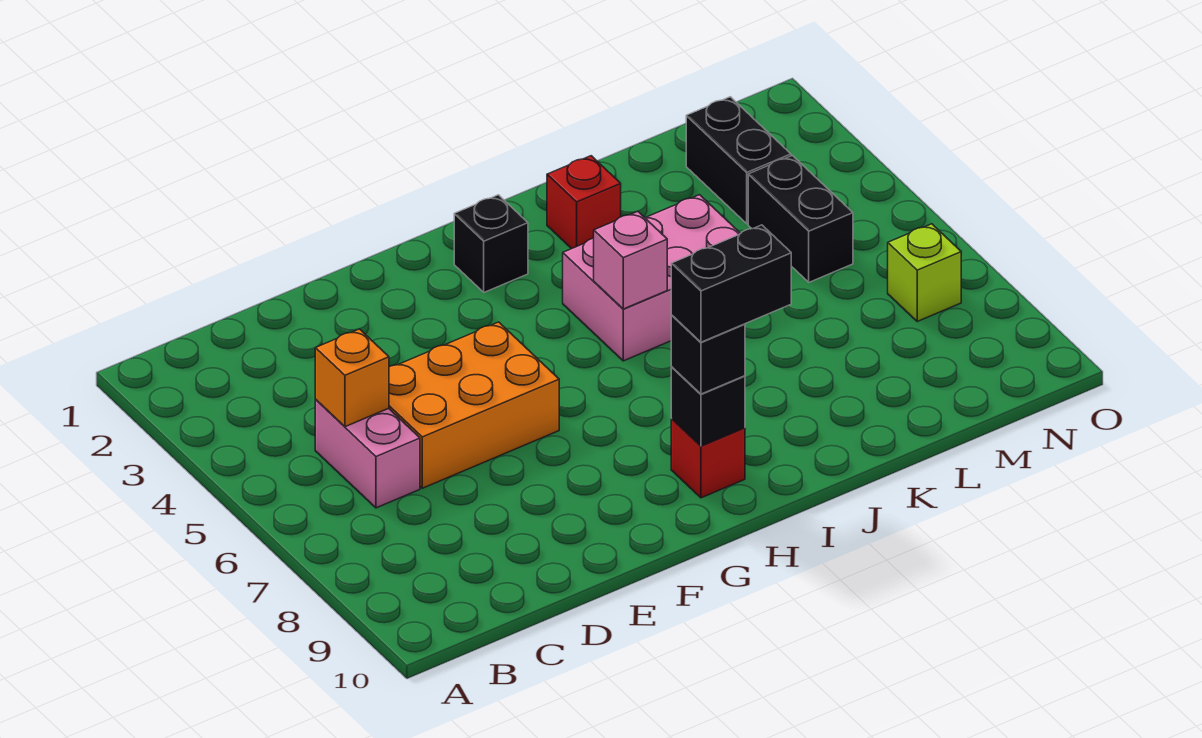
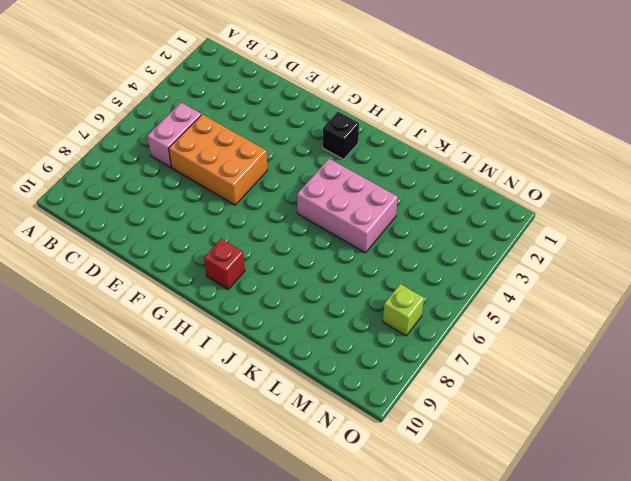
none -> red 1x1 brick [547,156,621,249]
none -> black 1x2 brick [686,97,791,224]
none -> black 1x2 brick [748,155,853,282]

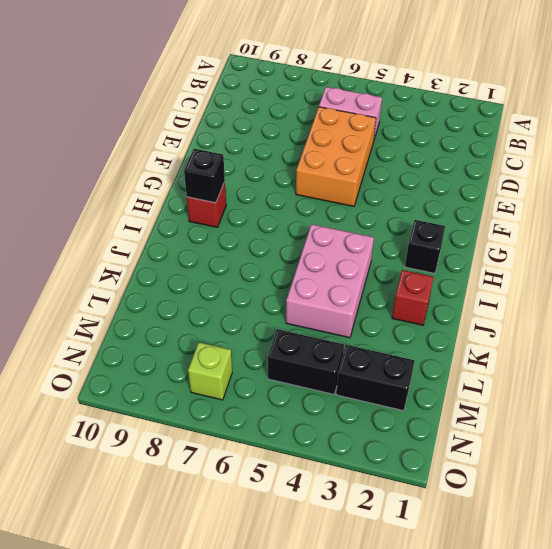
none -> orange 1x1 brick [315,329,389,427]
none -> pink 1x1 brick [594,211,667,309]
none -> black 1x1 brick [671,315,745,394]

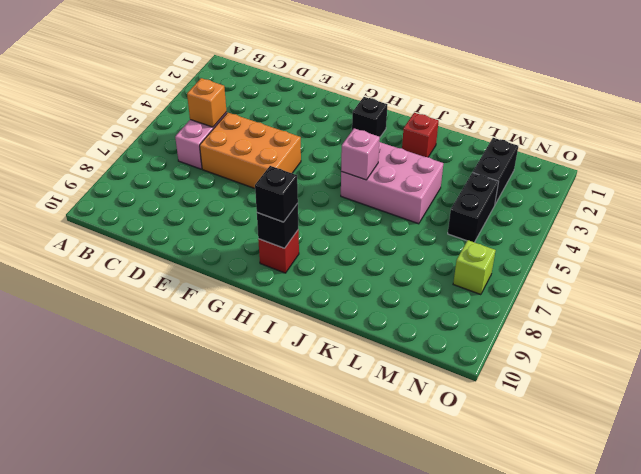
none -> black 1x2 brick [671,225,791,342]

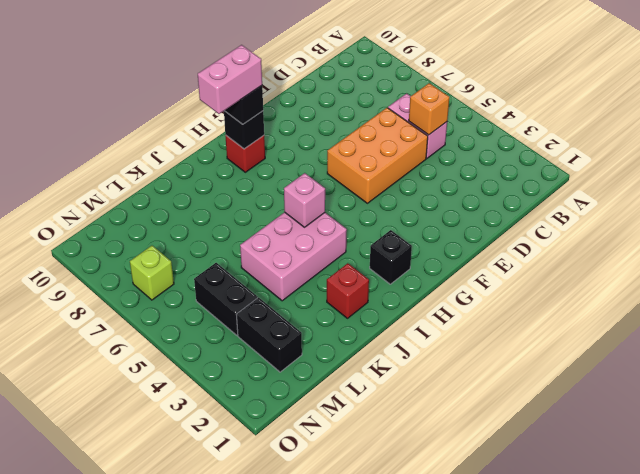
pink 1x2 brick [198,45,262,114] -> black 1x2 brick [671,225,791,342]

